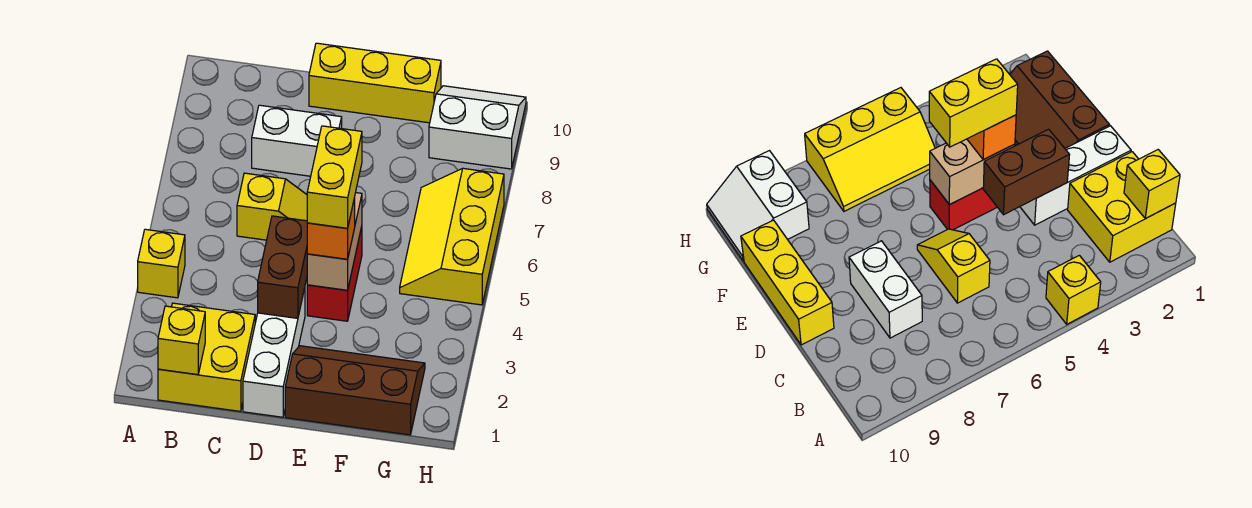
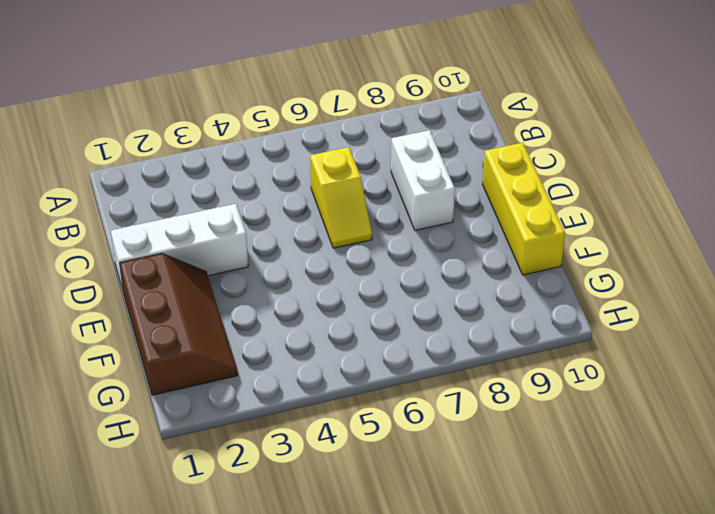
none -> yellow 1x1 brick [138,229,185,298]
none -> yellow 2x2 brick [158,303,255,411]
none -> red 1x2 brick [307,227,362,321]

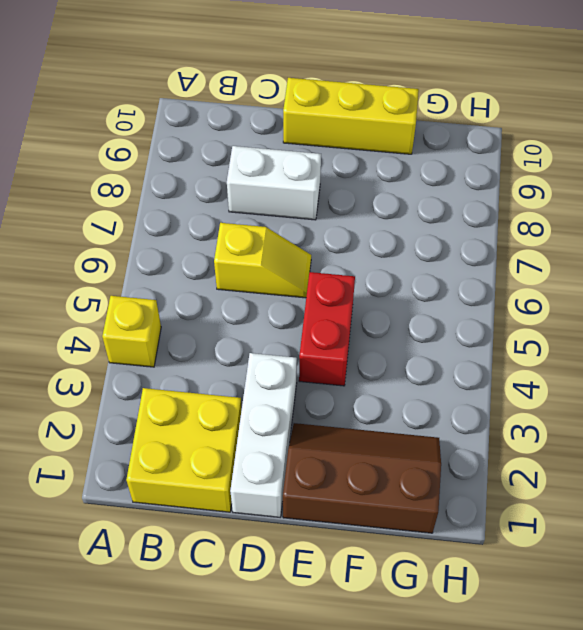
none -> yellow 2x3 slope [400,168,504,305]
none -> white 2x2 slope [429,86,526,169]
none -> yellow 1x1 brick [158,306,205,375]

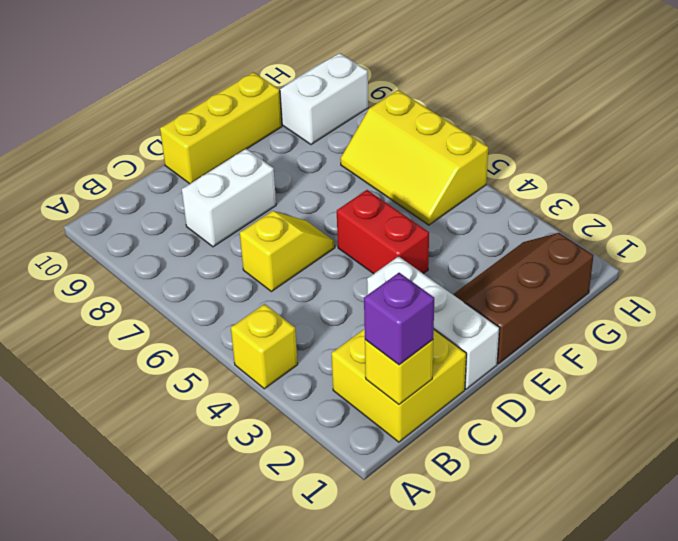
purple 1x1 brick [364,273,434,365] -> none
none -> brown 1x2 brick [258,216,307,318]
none -> tan 1x2 brick [307,193,362,290]
none -> orange 1x1 brick [307,198,355,259]

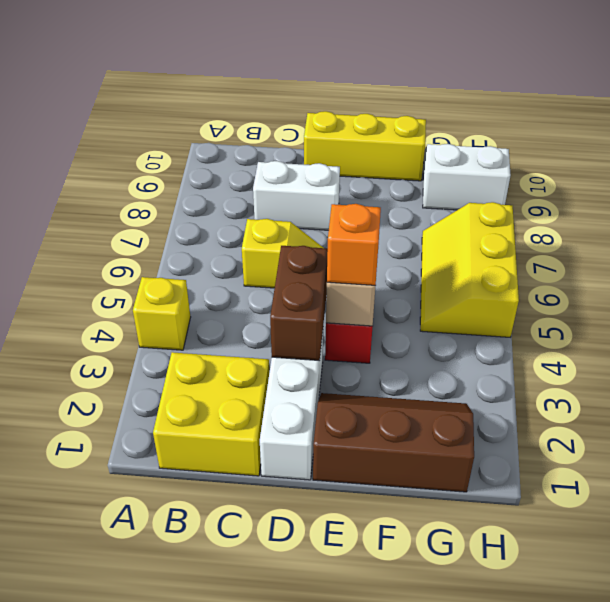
none -> yellow 1x1 brick [158,306,205,375]
none -> yellow 1x2 brick [307,126,362,228]

